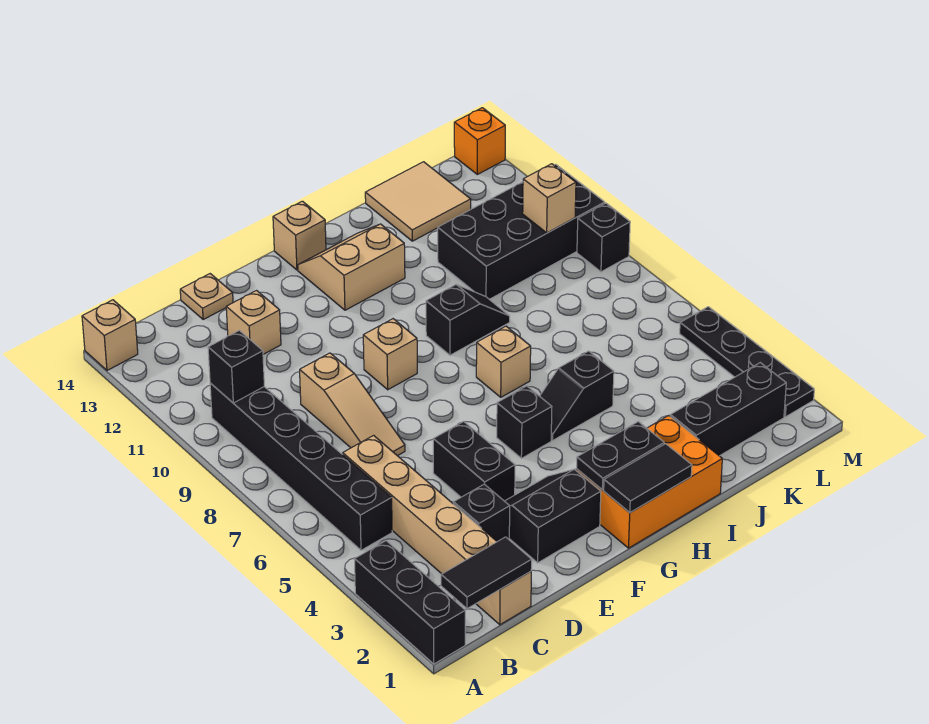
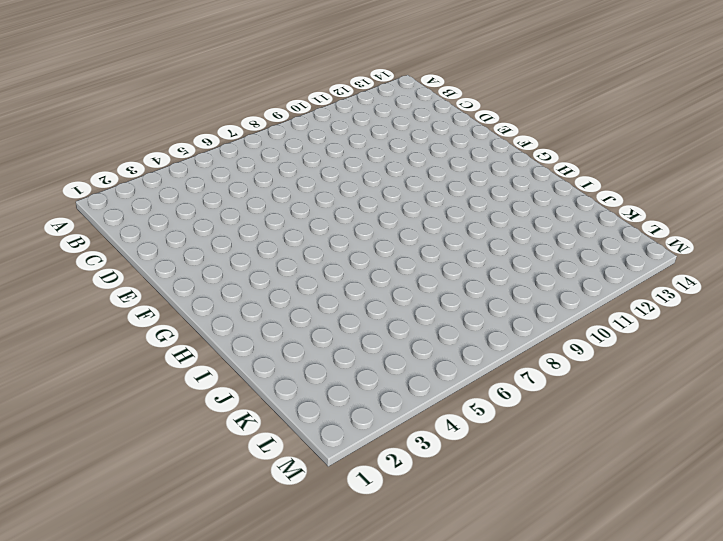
none -> black 1x3 brick [354,541,465,664]
none -> tan 1x1 brick [82,300,138,370]
none -> black 1x6 brick [210,383,392,550]

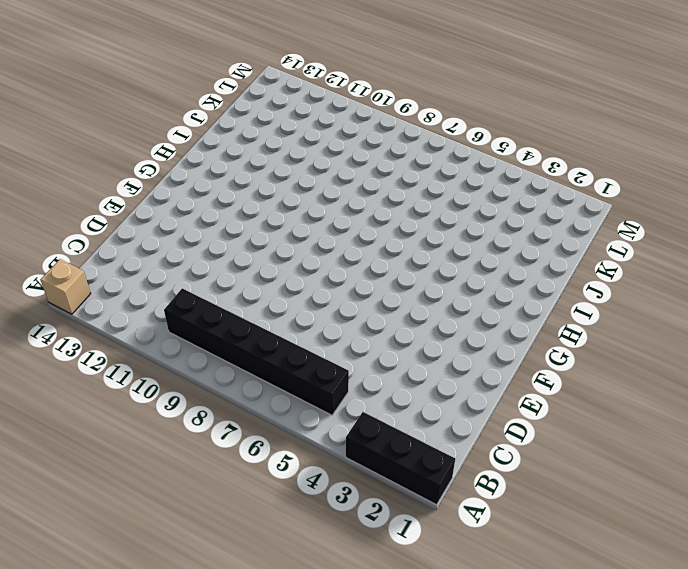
none -> tan 1x6 brick [343,435,531,625]
none -> black 1x1 brick [453,484,510,542]
none -> tan 1x3 slope [300,353,405,456]

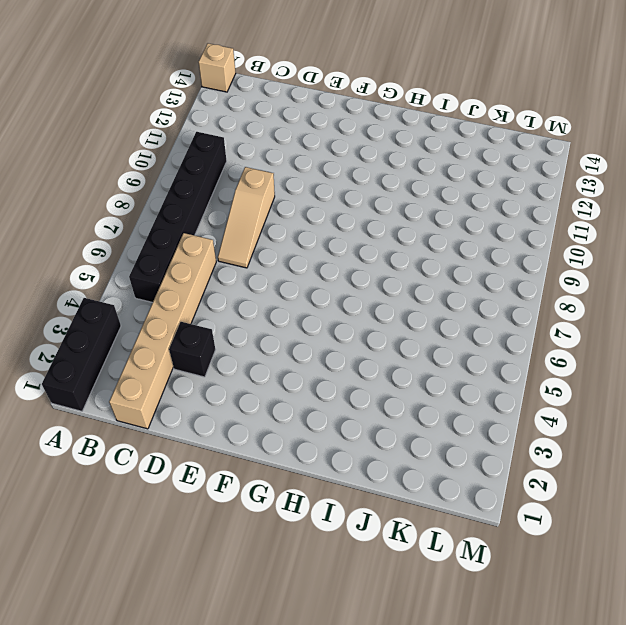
none -> tan 1x1 brick [226,291,281,354]
none -> tan 1x1 plate [180,274,233,319]
none -> black 2x2 slope [505,469,601,563]

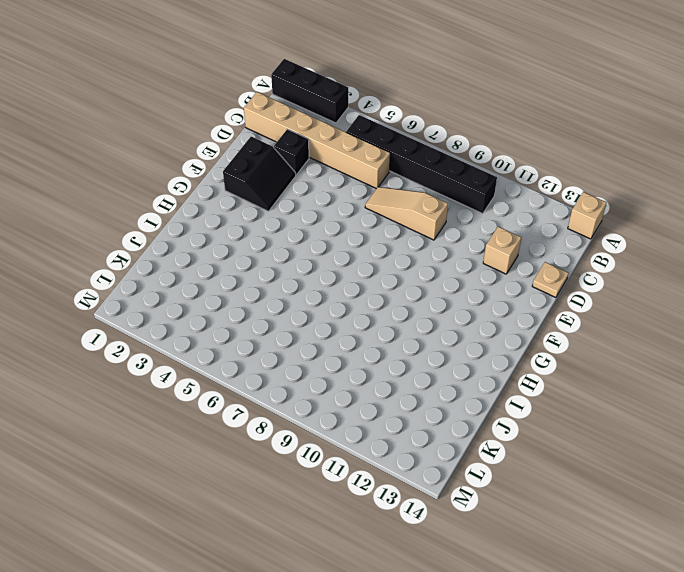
none -> black 1x2 brick [433,421,515,501]
none -> tan 1x1 brick [363,319,417,390]
none -> orange 2x3 brick [577,416,722,548]

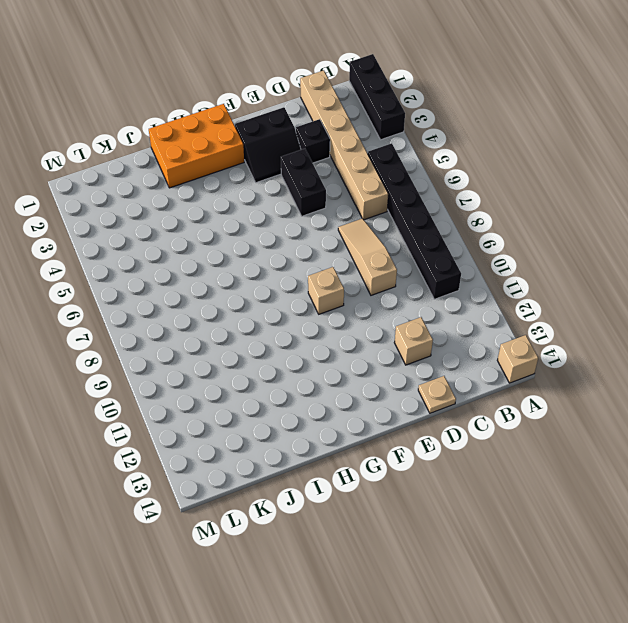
none -> black 1x1 brick [497,386,552,458]
none -> tan 2x2 slope [298,224,405,310]
none -> tan 1x1 brick [273,201,326,270]

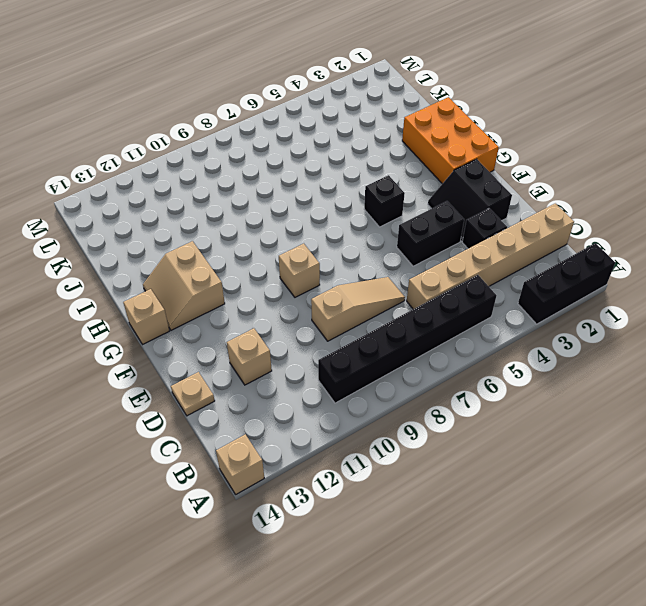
none -> black 1x2 slope [540,351,614,440]
none -> tan 1x1 brick [476,326,531,397]
none -> black 1x2 slope [426,285,510,355]

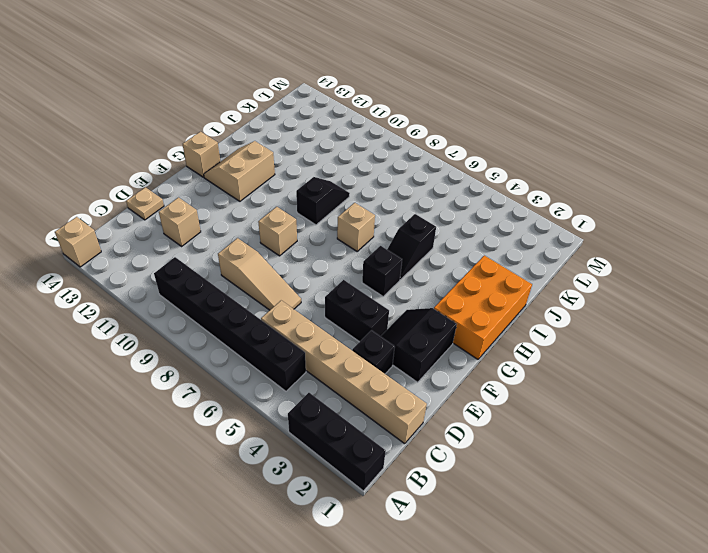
none -> black 1x3 brick [670,363,786,456]
none -> black 2x4 brick [438,164,605,299]
none -> tan 2x2 tile [365,162,471,241]

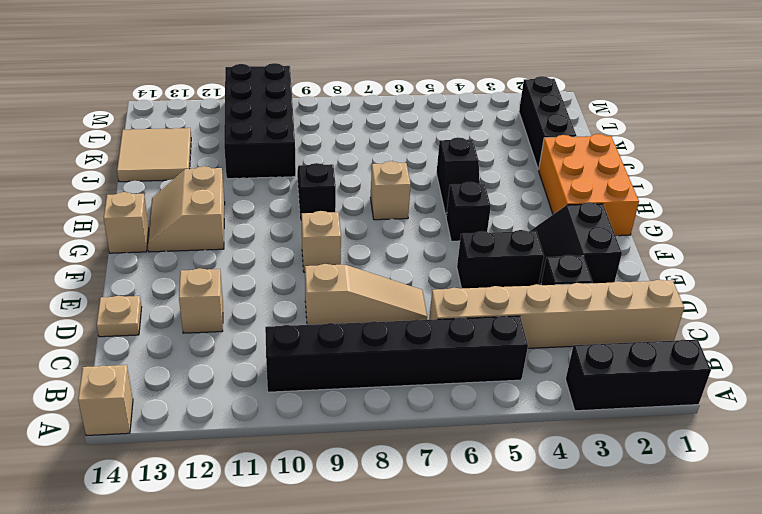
none -> black 1x4 plate [680,307,814,417]
none -> black 1x1 brick [577,203,630,272]
none -> orange 1x1 brick [454,108,505,174]

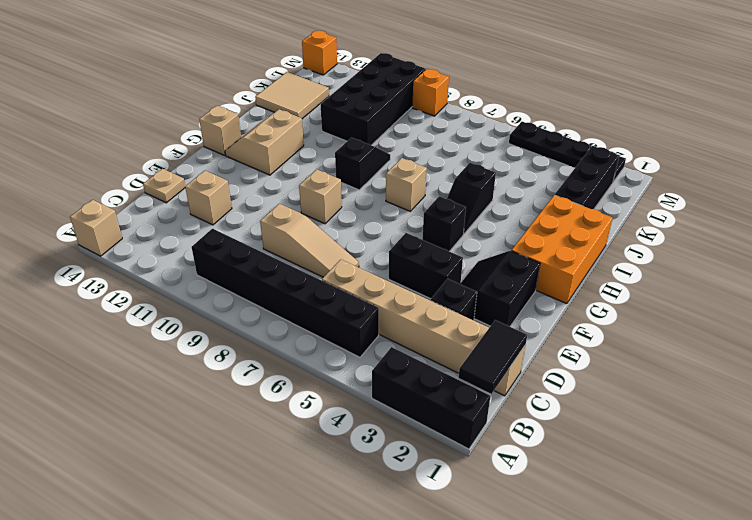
orange 1x1 brick [412,69,449,116] -> black 1x1 brick [577,203,630,272]
none -> black 1x1 brick [208,330,264,403]
none -> black 1x2 tile [604,444,692,513]
none -> black 1x2 plate [577,421,664,490]

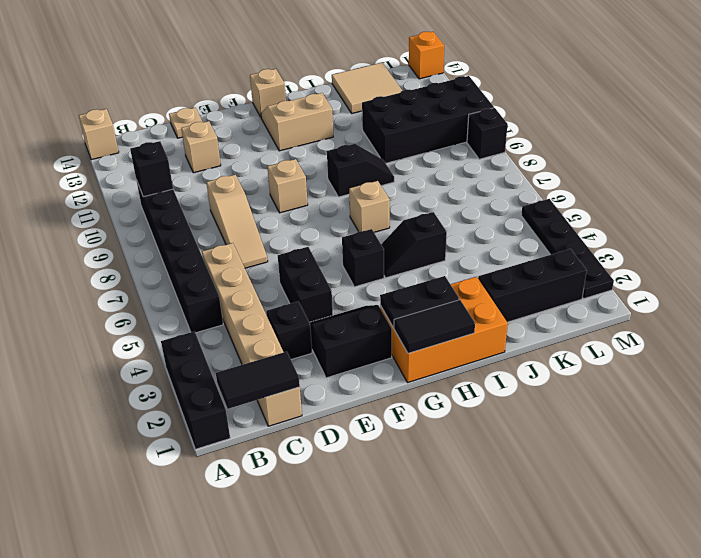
none -> tan 1x1 brick [523,164,576,233]

